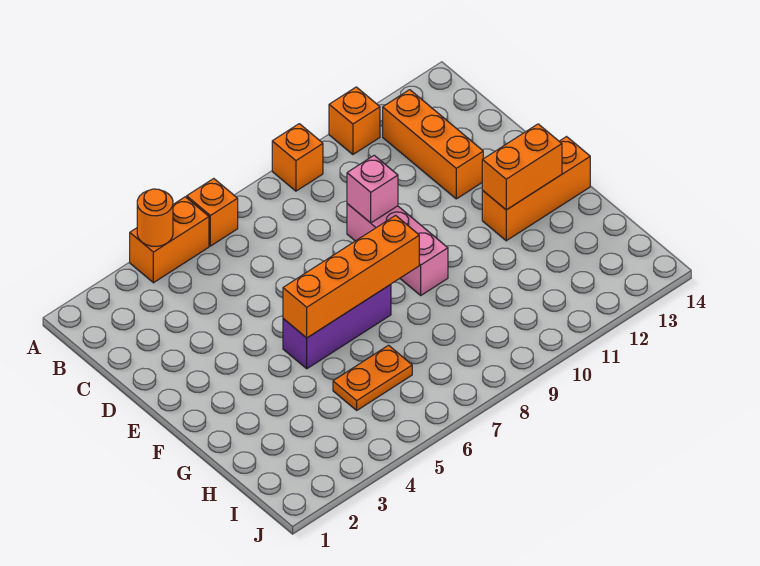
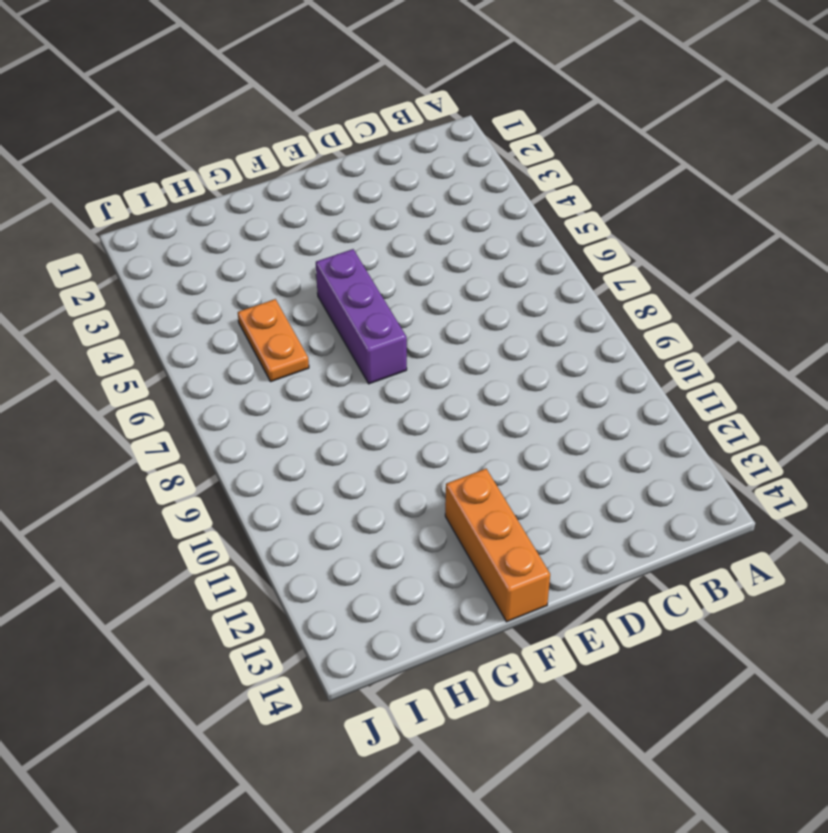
none -> orange 1x2 brick [130,197,209,283]
none -> orange 1x1 brick [187,179,238,246]
none -> orange 1x1 brick [272,124,323,191]

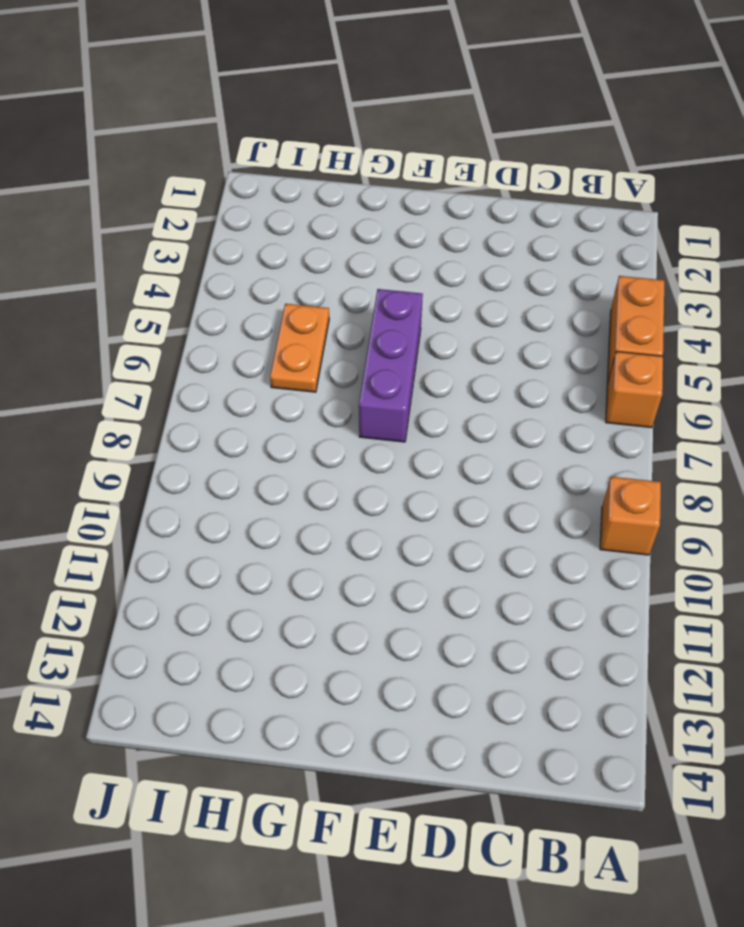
none -> orange 1x1 brick [329,87,380,154]
none -> orange 1x3 brick [383,90,483,199]
none -> pink 1x3 brick [347,204,448,295]

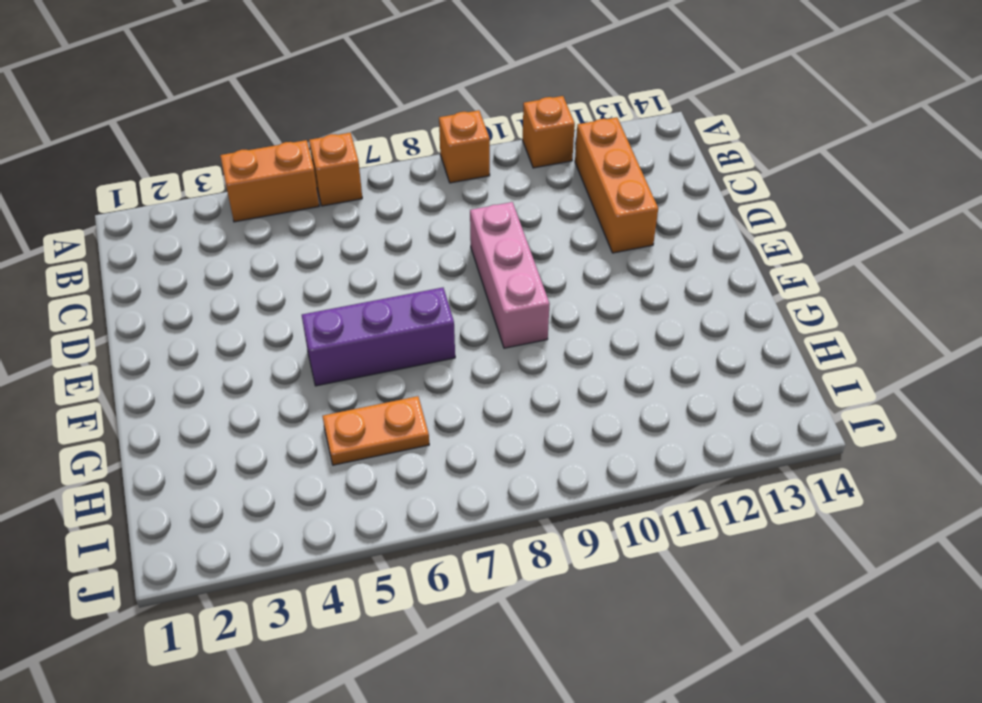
none -> orange 1x3 brick [482,137,590,241]
none -> orange 1x1 round brick [137,189,173,246]
none -> pink 1x1 brick [347,155,398,223]

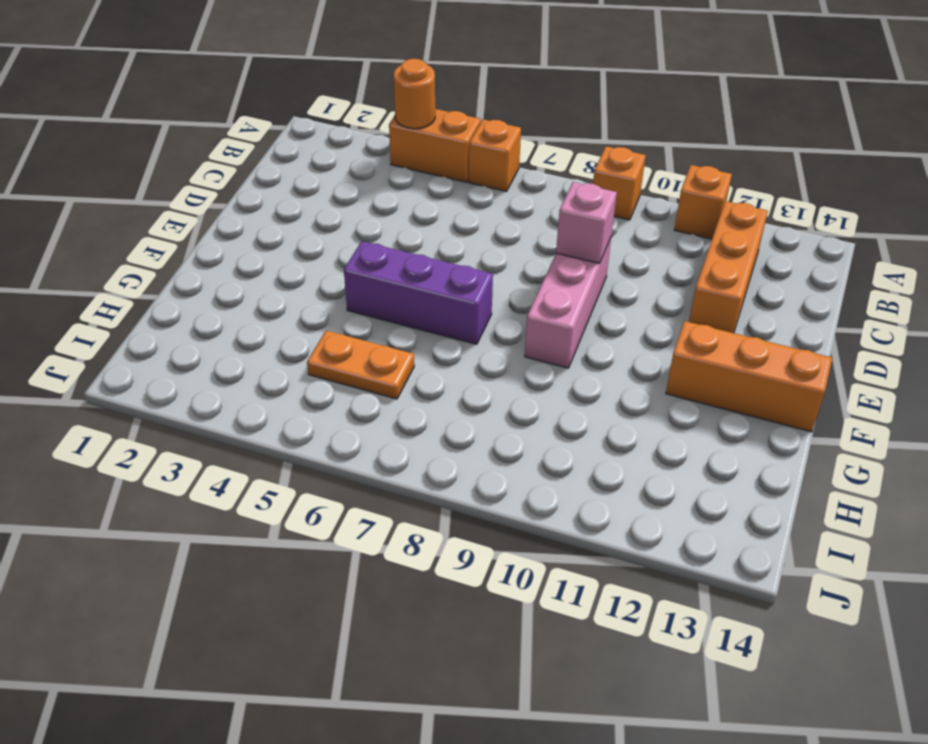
none -> orange 1x4 brick [283,215,419,338]
none -> orange 1x2 brick [482,124,562,210]

